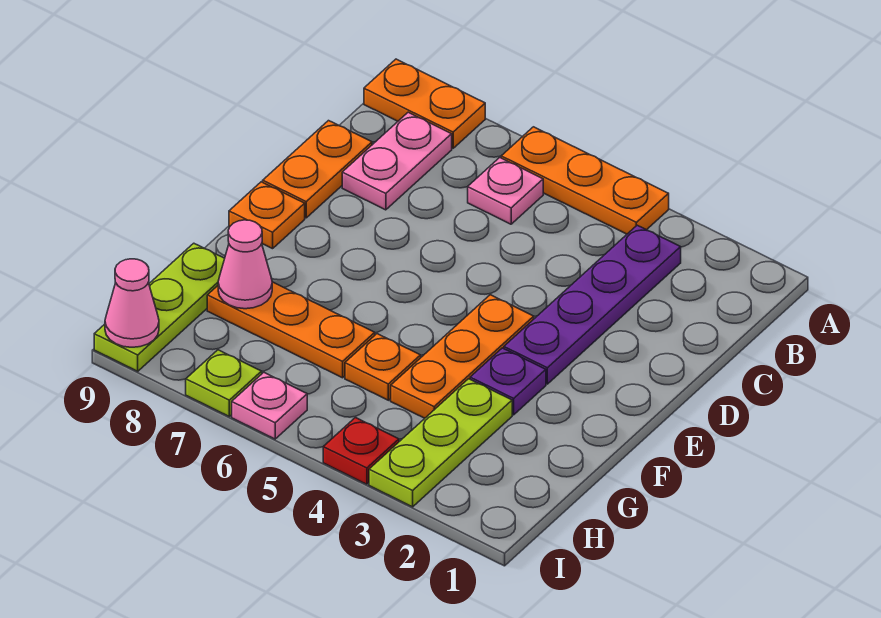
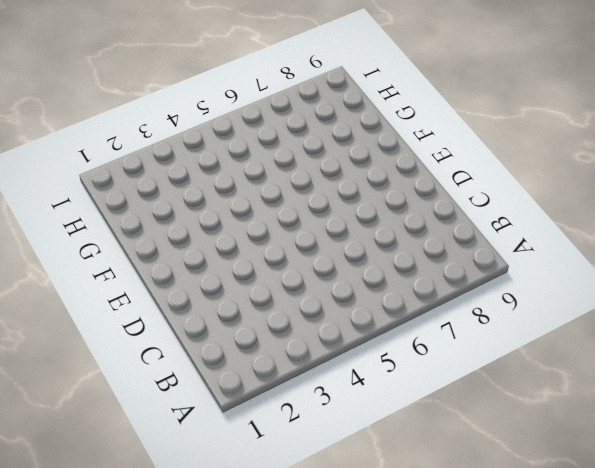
none -> orange 1x3 plate [501,127,669,234]
none -> orange 1x2 plate [364,59,485,148]
none -> purple 1x4 plate [504,225,681,384]

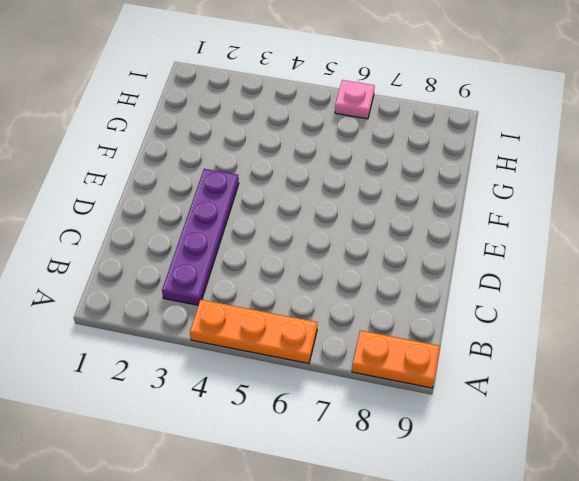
none -> pink 1x1 plate [468,158,543,224]
none -> pink 1x2 plate [342,112,452,210]
none -> orange 1x2 plate [263,121,372,218]

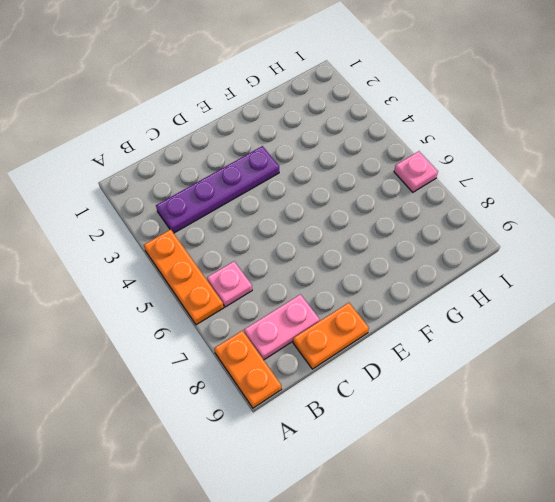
none -> orange 1x3 plate [391,295,534,418]
none -> orange 1x1 plate [229,182,305,249]
none -> purple 1x1 plate [470,348,546,415]

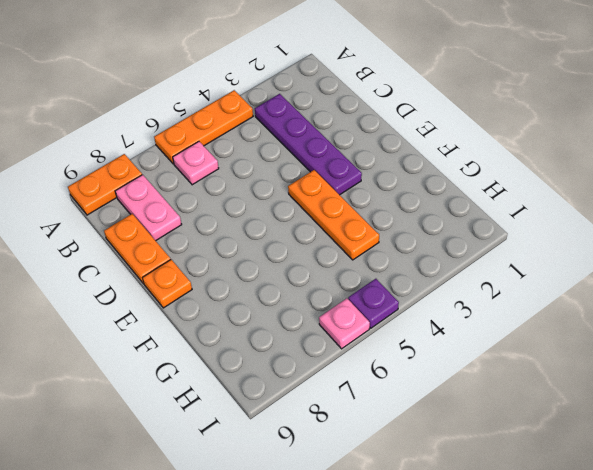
purple 1x1 plate [348,279,399,328] -> purple 1x1 plate moved to [470,348,546,415]
none -> lime 1x3 plate [369,379,512,507]
none -> orange 1x1 plate [345,334,421,400]
none -> orange 1x3 plate [207,282,375,378]

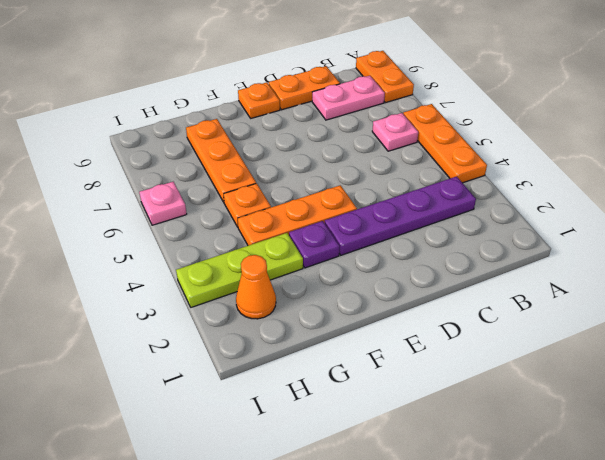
orange 1x1 cone [236,255,276,319] -> none
none -> lime 1x3 plate [94,243,225,371]
none -> red 1x1 plate [323,418,399,484]
none -> lime 1x1 plate [186,350,262,416]

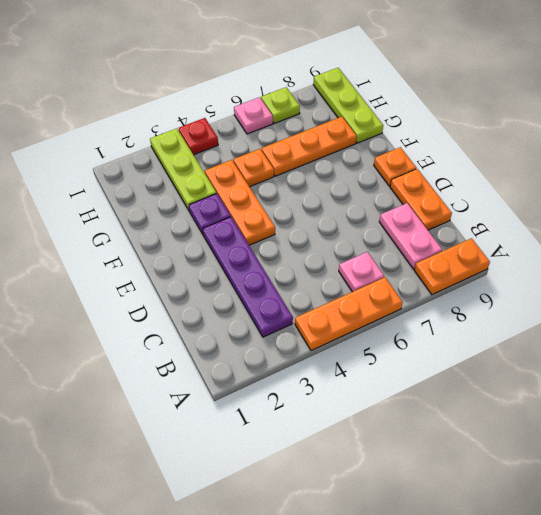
none -> pink 1x1 cone [218,220,272,309]
none -> pink 1x1 cone [105,259,159,347]

